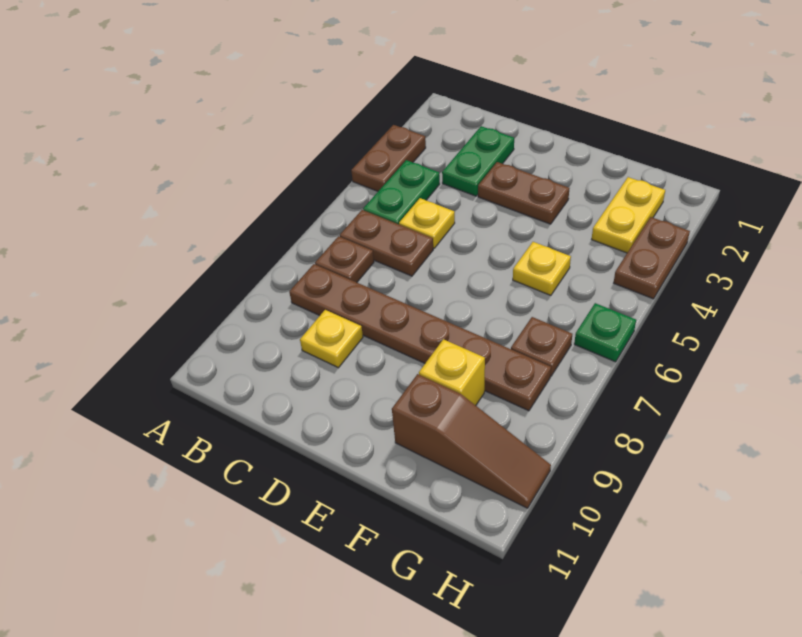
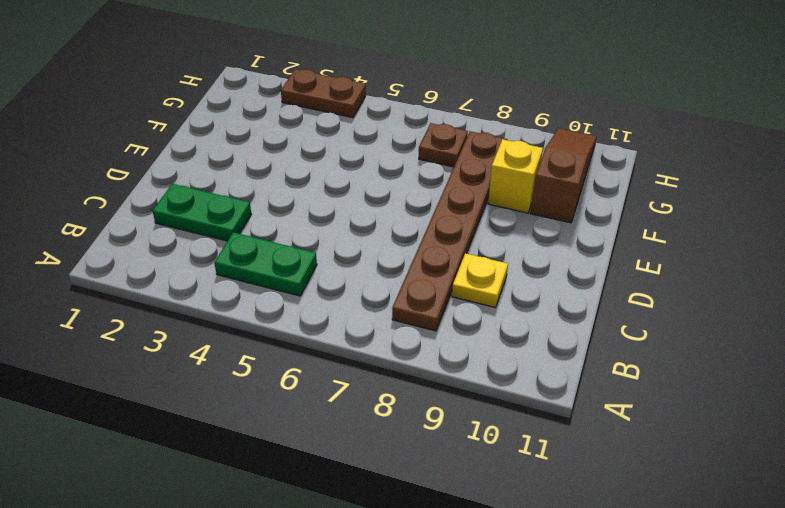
none -> brown 1x2 plate [351,125,426,191]
none -> brown 1x2 plate [340,210,433,276]
none -> brown 1x1 plate [315,236,374,282]

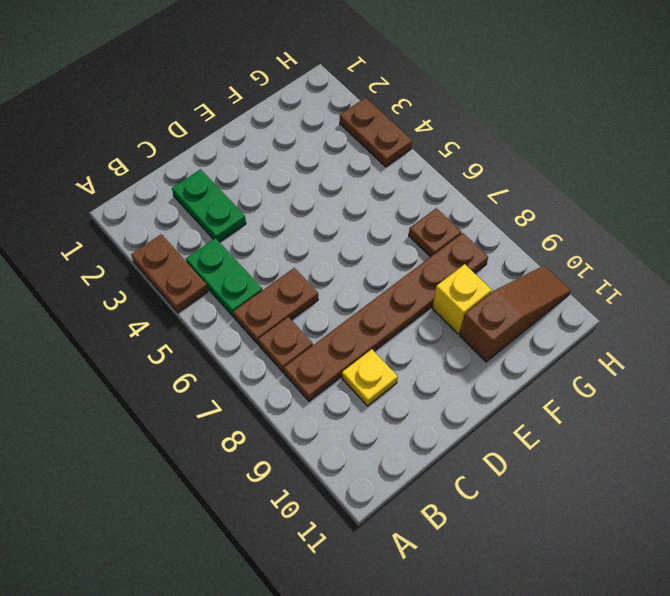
none -> yellow 1x1 plate [399,198,455,248]
none -> brown 1x2 plate [478,162,570,224]
none -> yellow 1x1 plate [513,242,571,295]

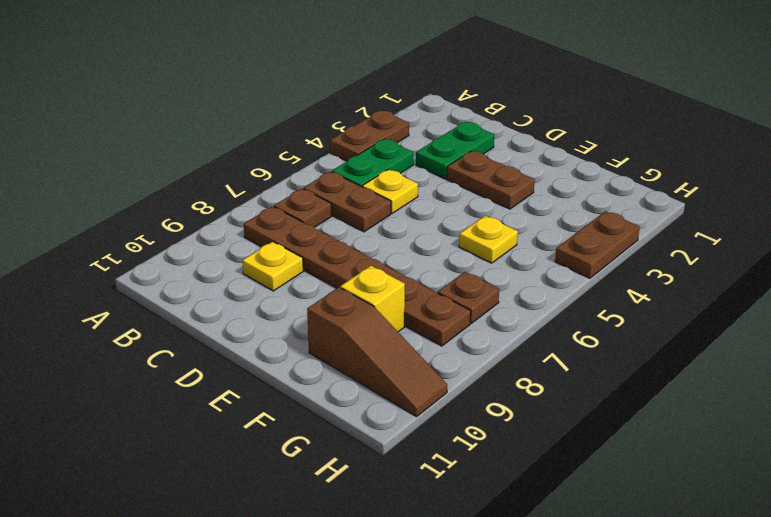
none -> yellow 1x2 plate [592,177,665,253]
none -> green 1x1 plate [574,303,636,362]

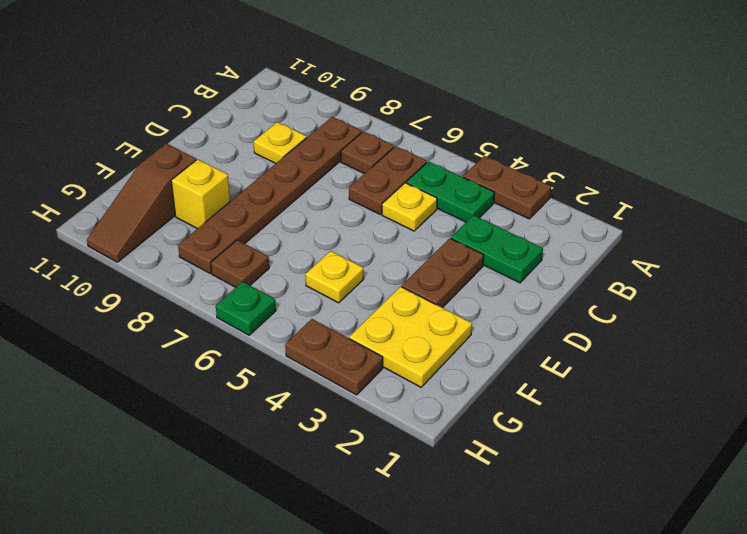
yellow 2x2 plate [349,287,472,387] -> yellow 1x2 plate [592,177,665,253]

